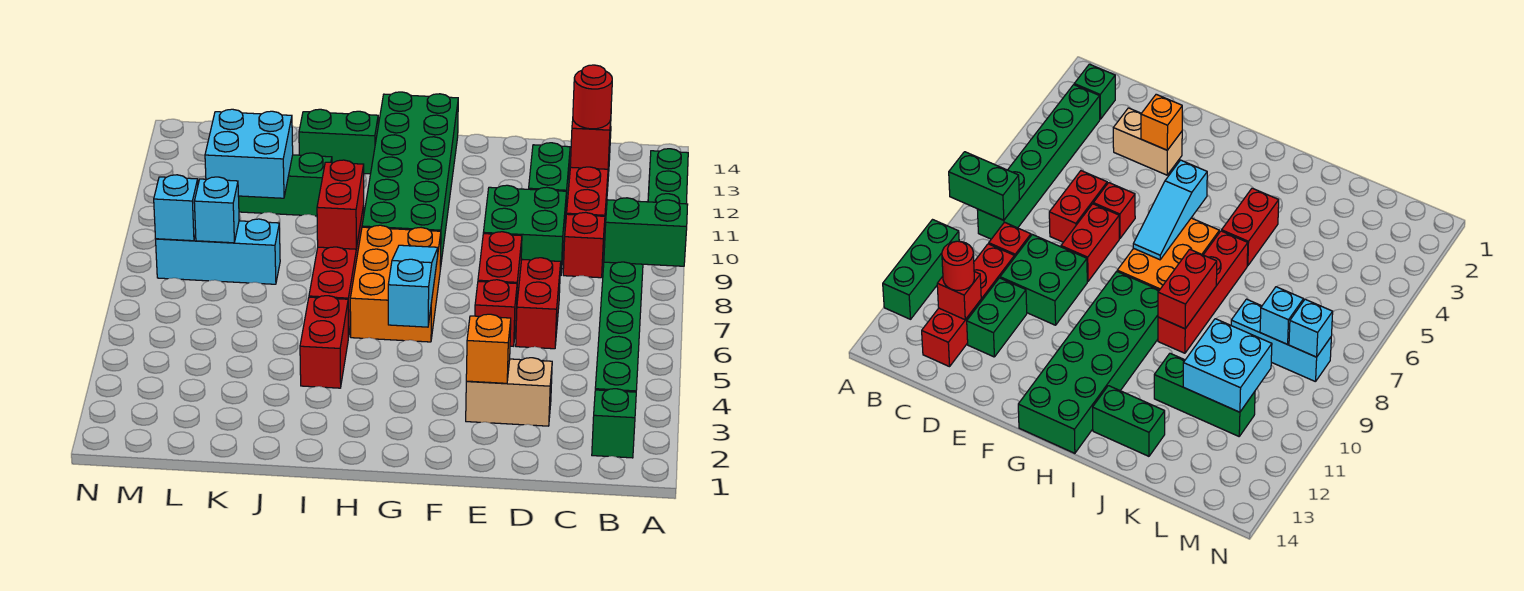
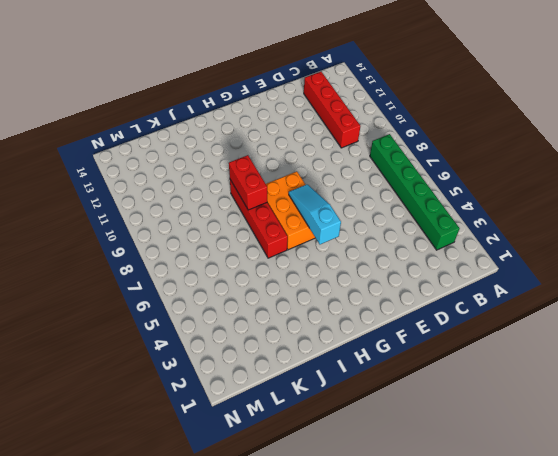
none -> green 1x3 brick [648,149,688,204]
none -> green 1x1 brick [592,389,636,458]
none -> red 1x1 brick [563,212,605,278]

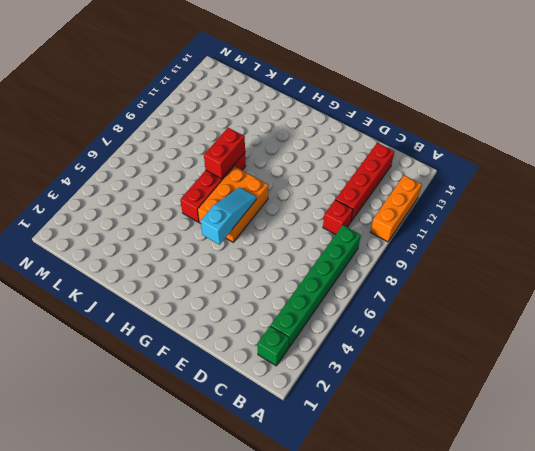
orange 1x3 brick [371,175,422,242] -> green 1x3 brick [648,149,688,204]
none -> tan 1x2 brick [466,358,552,426]
none -> red 1x2 brick [516,258,561,349]
none -> green 2x2 brick [483,185,567,276]

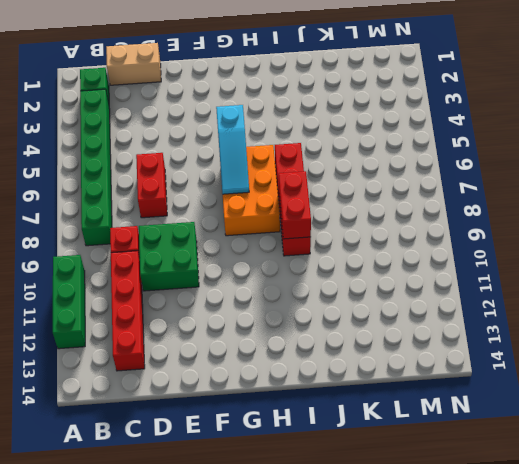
tan 1x2 brick [106,43,161,85] -> tan 1x2 brick moved to [466,358,552,426]
none -> green 1x2 brick [529,143,570,224]
none -> red 1x1 brick [475,280,517,346]
none -> red 1x2 brick [478,232,522,318]

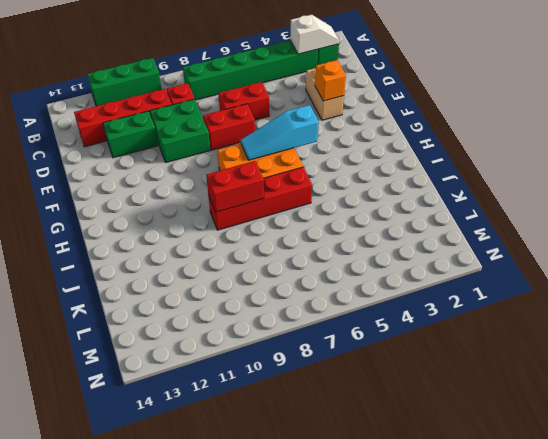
white 1x2 slope [290,15,339,54] -> none
none -> red 1x1 brick [475,280,517,346]
none -> green 2x6 brick [362,92,458,269]
none -> red 1x2 brick [300,296,348,388]

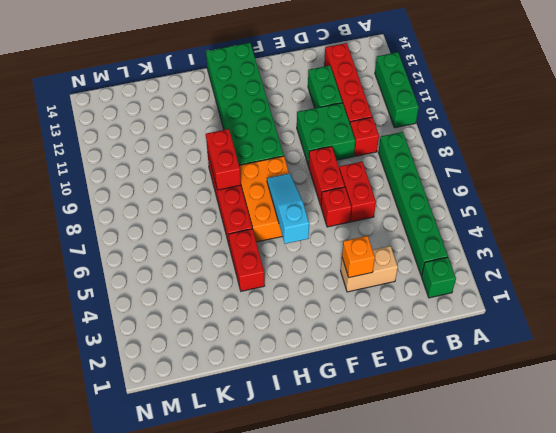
none -> green 1x2 brick [299,109,378,174]
none -> green 1x3 brick [238,153,332,216]
none -> cyan 1x3 brick [156,219,280,284]

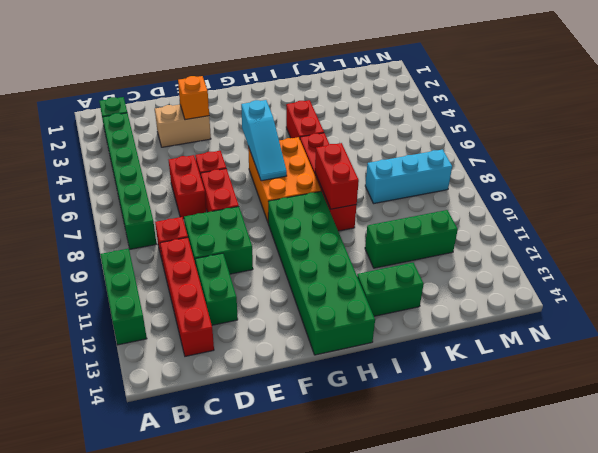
none -> green 1x2 brick [604,198,688,266]
none -> red 1x1 brick [570,120,611,169]
none -> cyan 2x2 brick [205,109,293,198]

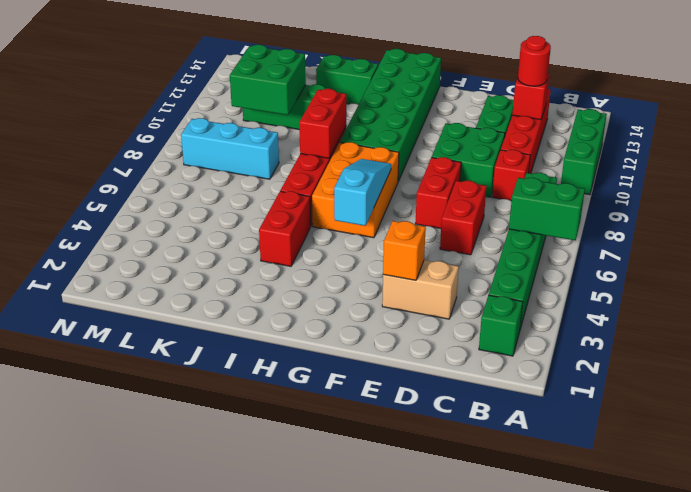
green 1x2 brick [509,178,585,240] -> green 1x2 brick moved to [604,198,688,266]
green 2x2 brick [230,45,306,115] -> cyan 2x2 brick [205,109,293,198]
none -> red 1x1 brick [475,280,517,346]
none -> cyan 1x1 brick [194,177,239,243]
none -> cyan 1x1 brick [154,175,198,241]

